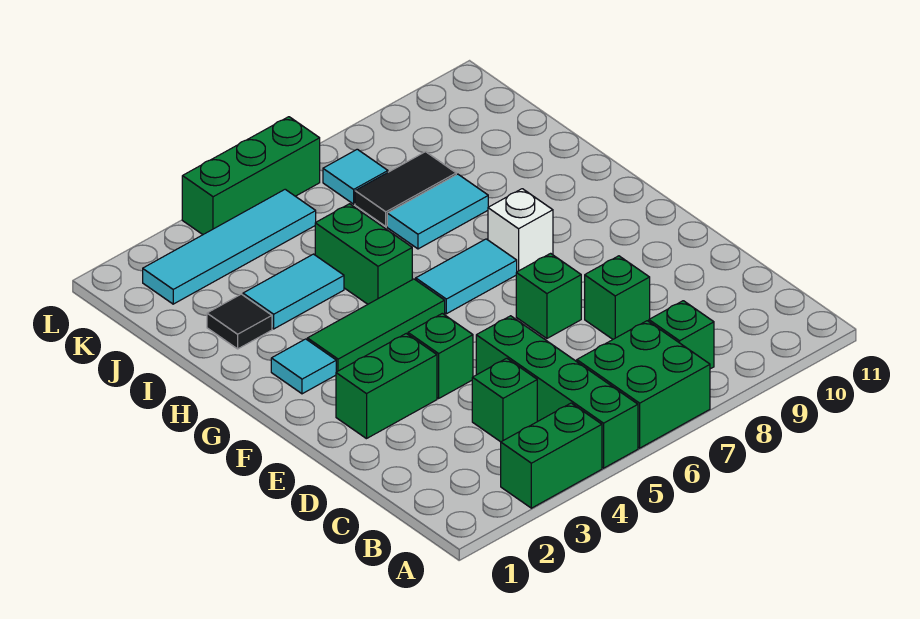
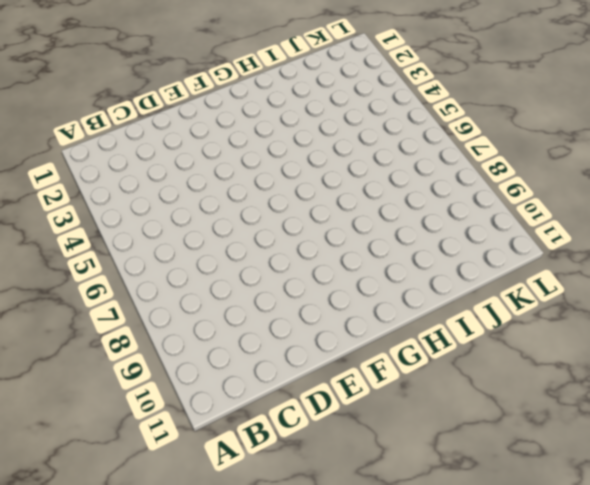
none -> green 1x2 brick [501,403,602,508]
none -> green 1x4 brick [476,316,638,468]
none -> green 2x2 brick [577,321,710,448]

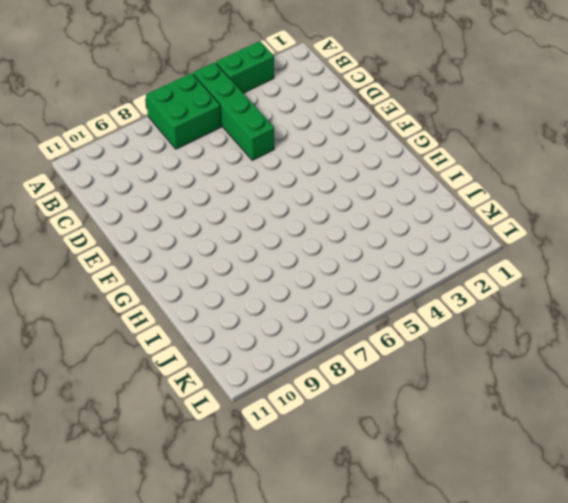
none -> green 1x1 brick [649,301,714,369]
none -> green 1x1 brick [472,358,537,442]
none -> green 1x1 brick [585,256,650,339]

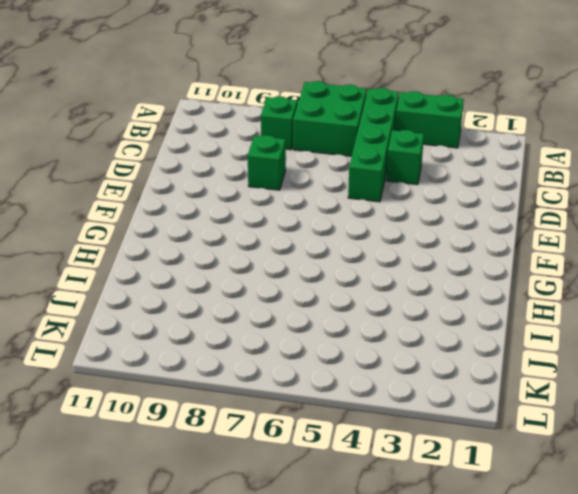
none -> green 1x2 brick [336,334,437,439]
none -> green 1x1 brick [408,313,473,398]
none -> green 1x1 brick [516,253,581,338]

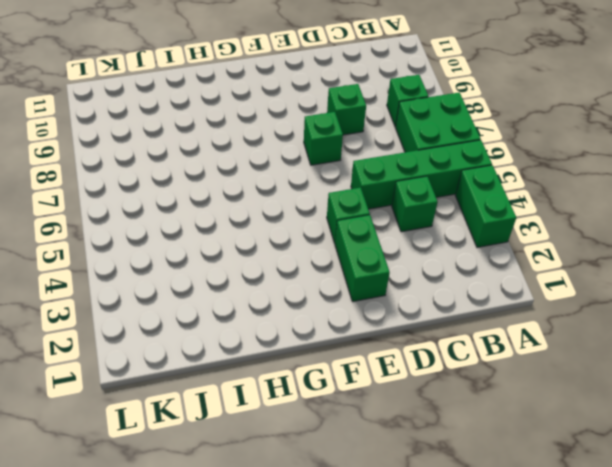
none -> cyan 1x1 tile [271,339,336,394]
none -> green 1x3 tile [307,279,445,372]
none -> cyan 1x2 tile [416,239,517,314]

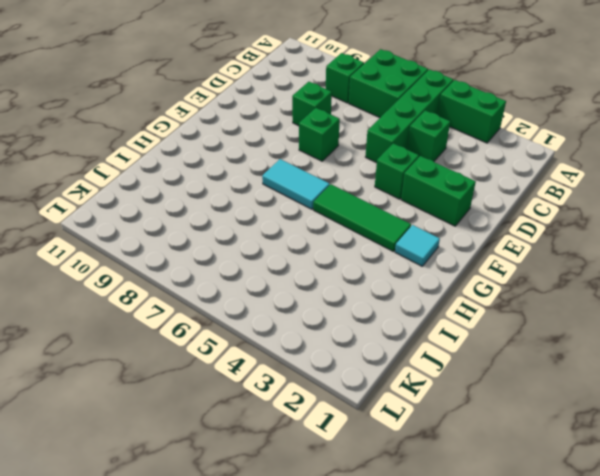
none -> white 1x1 brick [488,189,553,272]
none -> green 1x2 brick [315,204,412,304]
none -> black 1x1 tile [207,294,272,349]

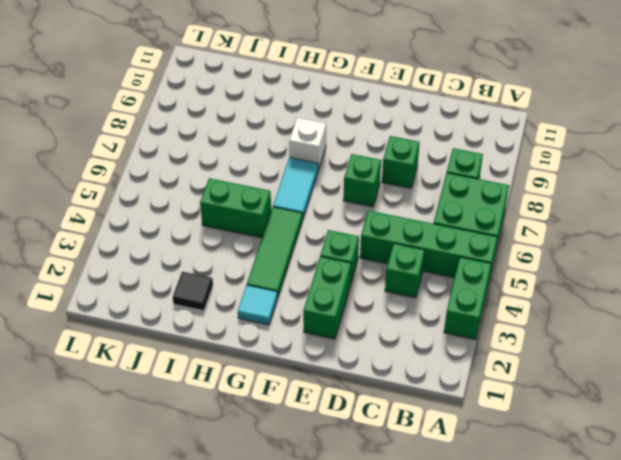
none -> cyan 1x2 tile [243,254,344,329]
none -> cyan 1x2 tile [387,174,488,249]
none -> black 1x2 tile [355,152,456,226]

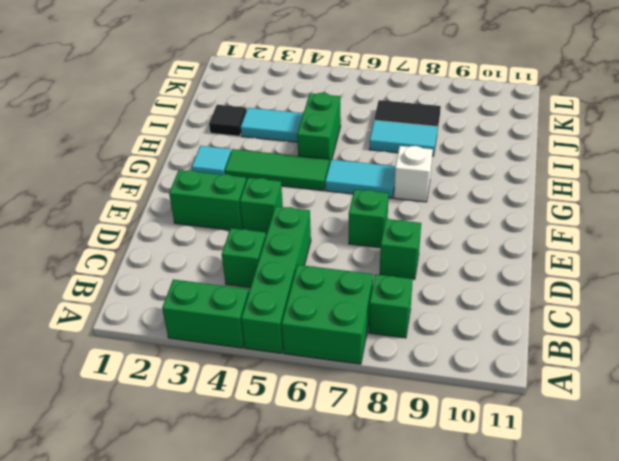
none -> cyan 1x4 tile [143,189,316,304]
none -> cyan 1x1 tile [323,149,388,204]
none -> green 1x3 brick [182,117,320,235]

